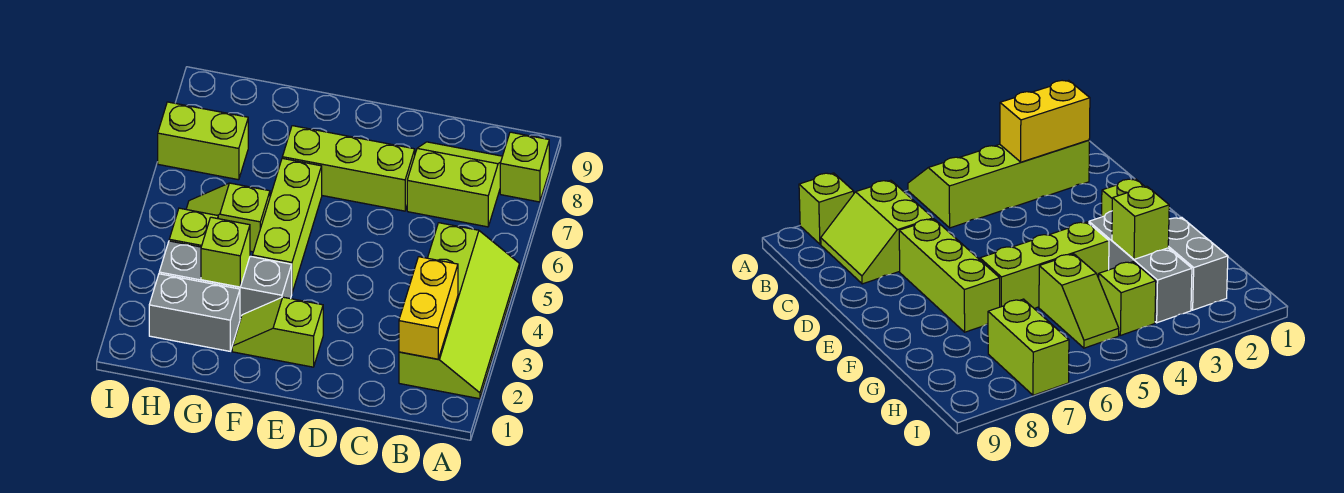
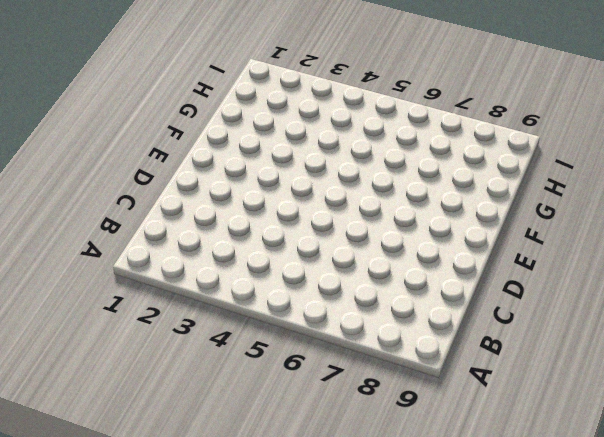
none -> lime 2x4 slope [399,223,519,399]
none -> lime 1x1 brick [500,132,549,202]
none -> lime 2x2 slope [407,142,502,227]

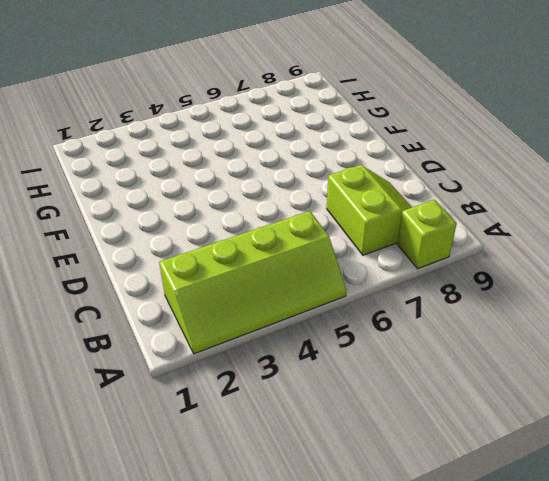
none -> lime 1x3 brick [282,126,415,211]
none -> lime 1x2 slope [232,297,323,367]
none -> grey 1x3 brick [159,241,292,319]

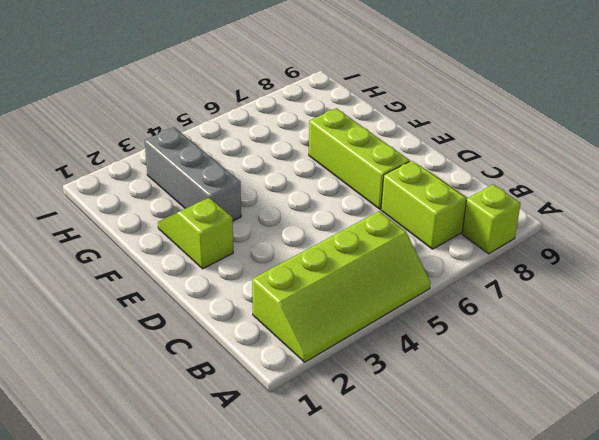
none -> lime 1x3 brick [252,158,322,292]
none -> grey 1x2 brick [149,274,240,351]
none -> lime 1x2 slope [186,183,270,252]

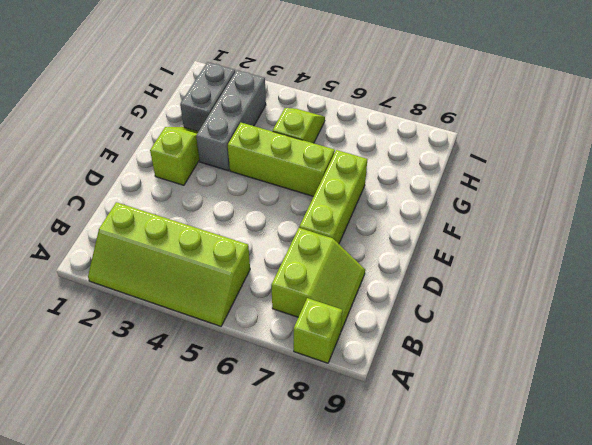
none -> lime 1x1 brick [169,208,218,247]
none -> lime 1x2 brick [158,102,248,180]
none -> yellow 1x2 brick [399,257,458,359]

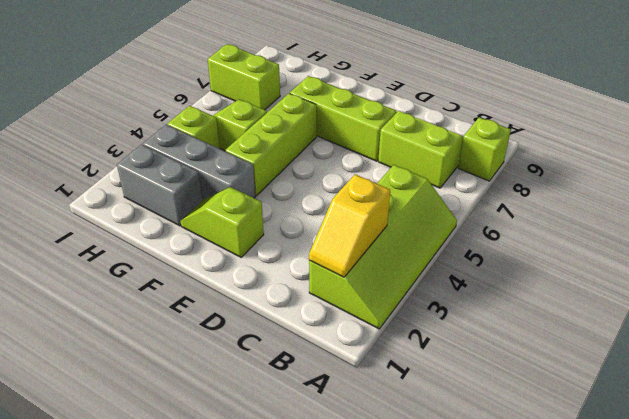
yellow 1x2 slope [309,174,390,277] -> yellow 1x2 brick [399,257,458,359]
none -> lime 1x1 brick [201,217,250,287]

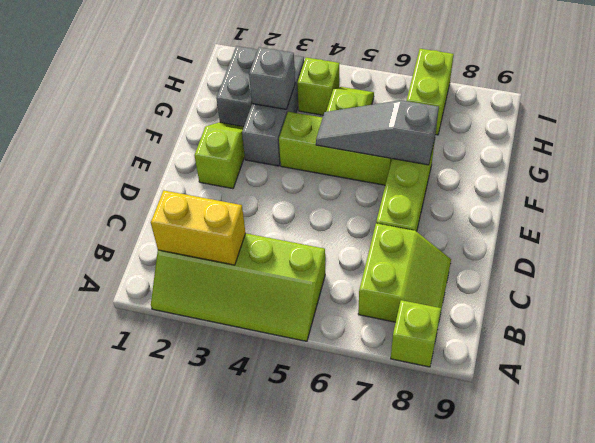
grey 1x3 slope [316,100,439,165] -> none
grey 1x1 brick [249,47,295,110] -> lime 1x1 brick [201,217,250,287]

